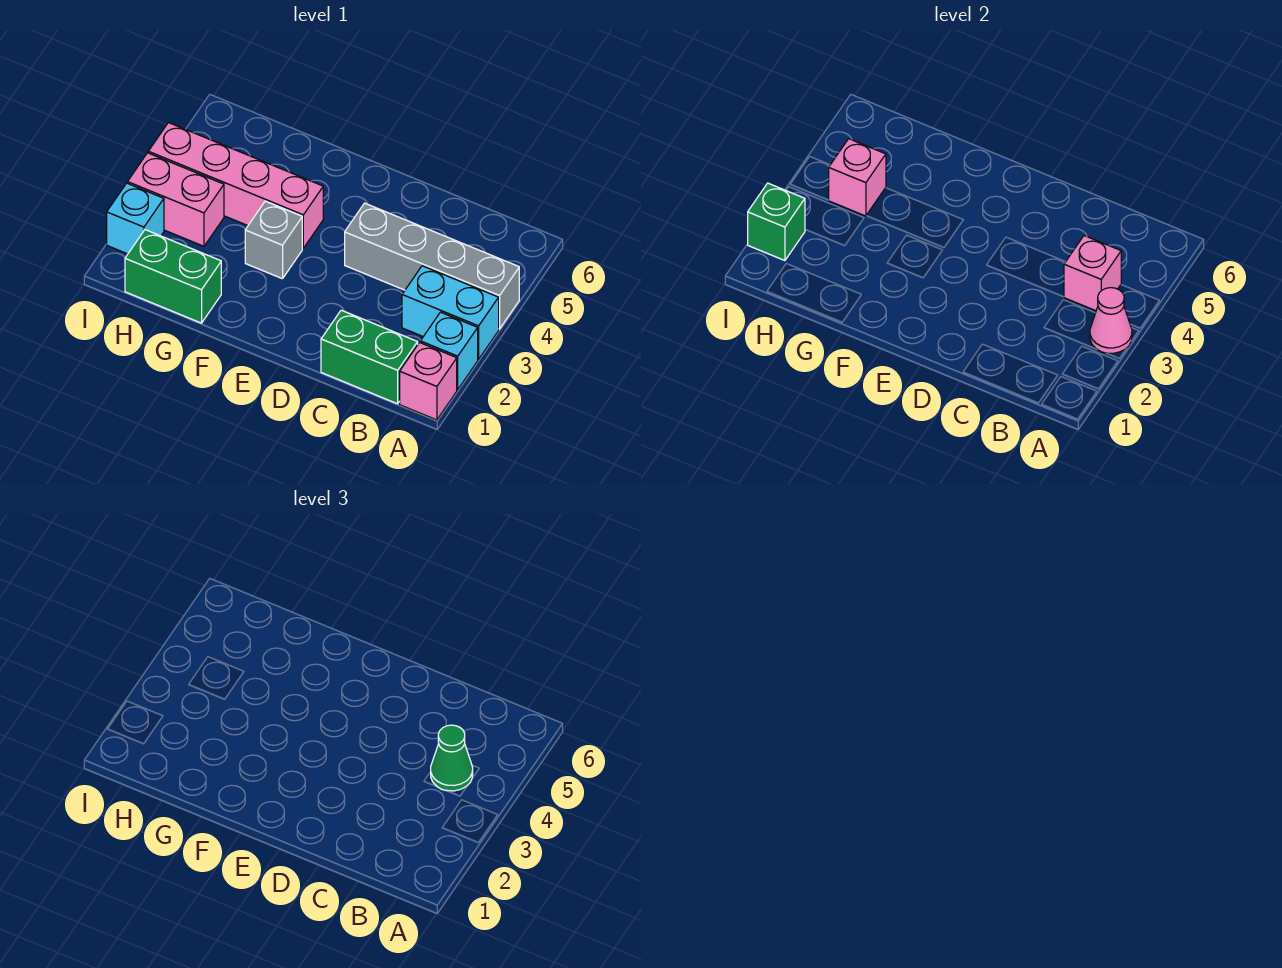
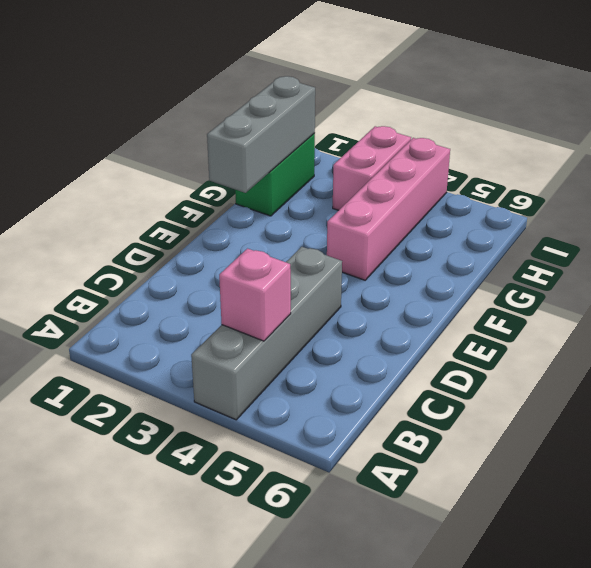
grey 1x3 brick [207,76,315,193] -> none
none -> pink 1x1 brick [400,343,457,420]
none -> cyan 1x1 brick [420,312,478,390]
none -> cyan 1x2 brick [402,266,499,359]

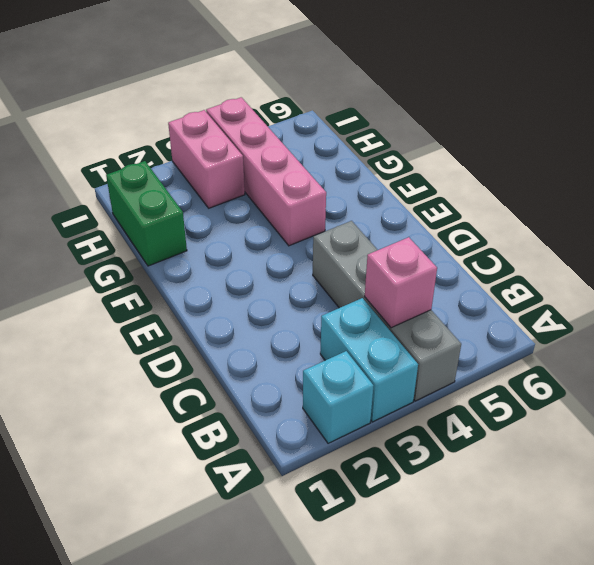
none -> pink 1x1 brick [400,343,457,420]
none -> green 1x2 brick [321,310,418,404]
none -> grey 1x1 brick [245,201,302,279]

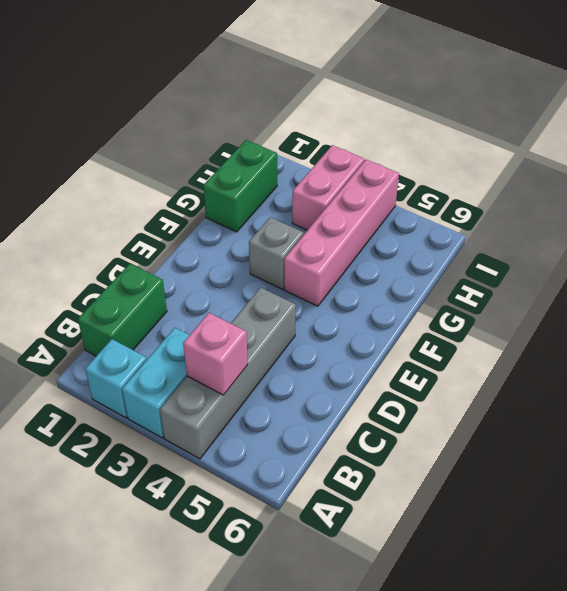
none -> pink 1x1 brick [400,343,457,420]
none -> cyan 1x1 brick [107,183,164,254]
none -> pink 1x1 cone [1090,288,1132,353]

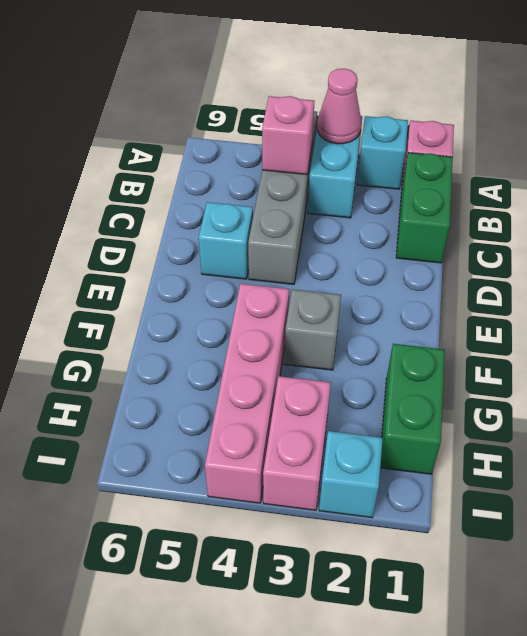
cyan 1x1 brick [199,202,253,279] -> none
none -> pink 1x1 brick [829,139,886,216]
none -> green 1x1 brick [748,183,805,261]
none -> green 1x1 cone [431,725,473,791]

